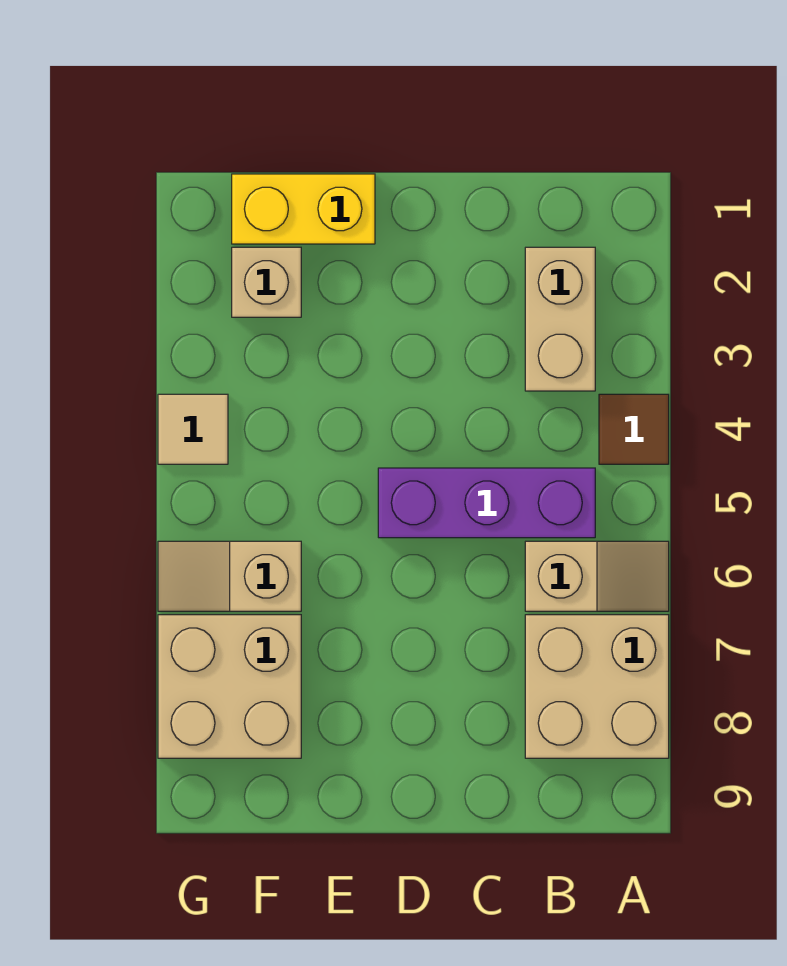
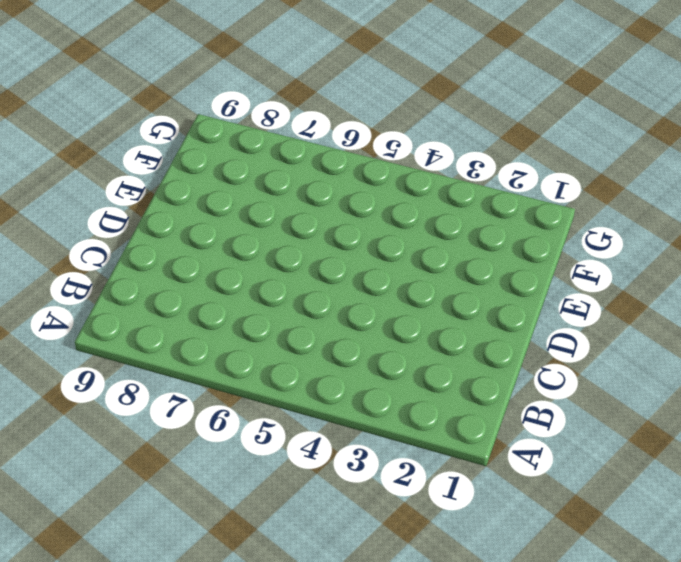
none -> brown 1x1 tile [599,394,669,464]
none -> tan 1x2 slope [525,541,669,611]

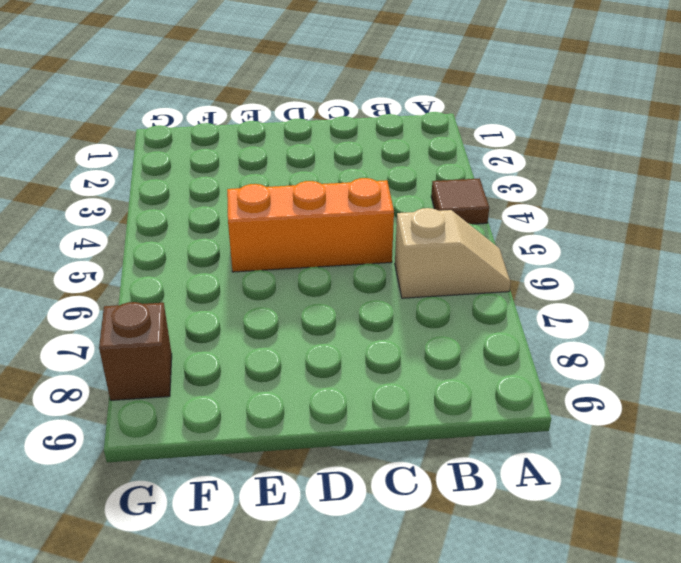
orange 1x3 brick [227,178,394,272] -> purple 1x3 brick [378,468,595,538]
brown 1x1 brick [99,302,172,400] -> tan 2x2 brick [158,615,301,758]
none -> tan 2x2 brick [525,615,669,758]
none -> tan 1x2 brick [525,247,595,391]

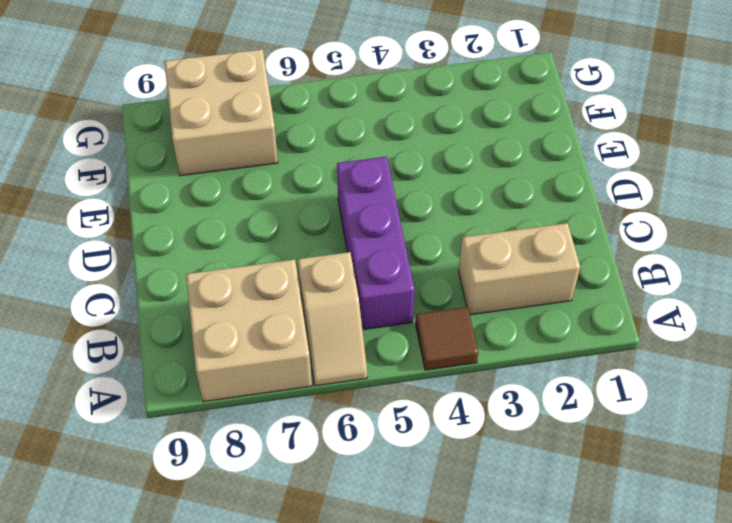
none -> yellow 1x2 brick [232,174,375,244]
none -> tan 1x1 brick [232,247,301,317]

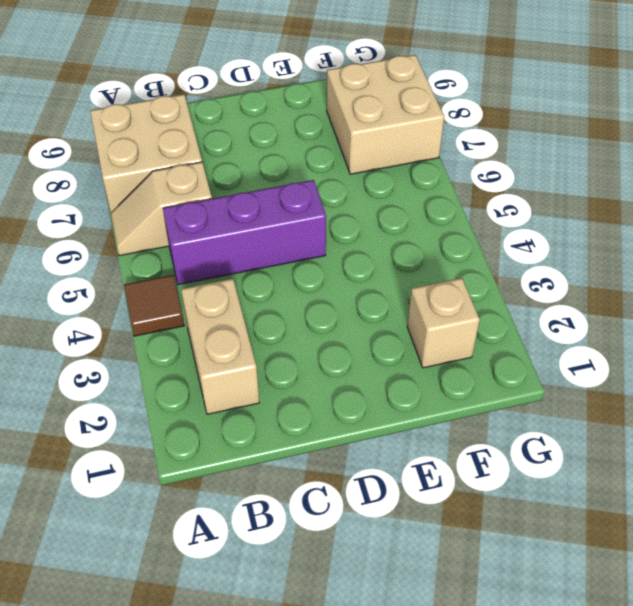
none -> yellow 1x2 brick [232,174,375,244]
none -> tan 1x2 slope [158,541,301,611]

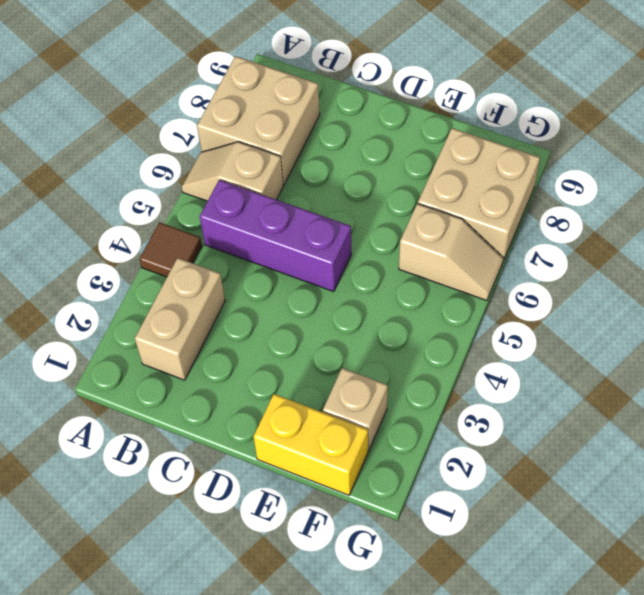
none -> tan 1x1 tile [158,394,228,464]

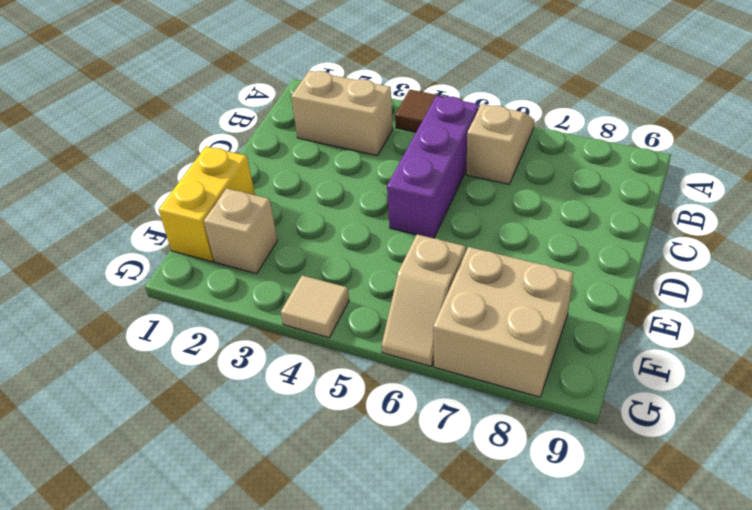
none -> tan 2x2 brick [525,615,669,758]

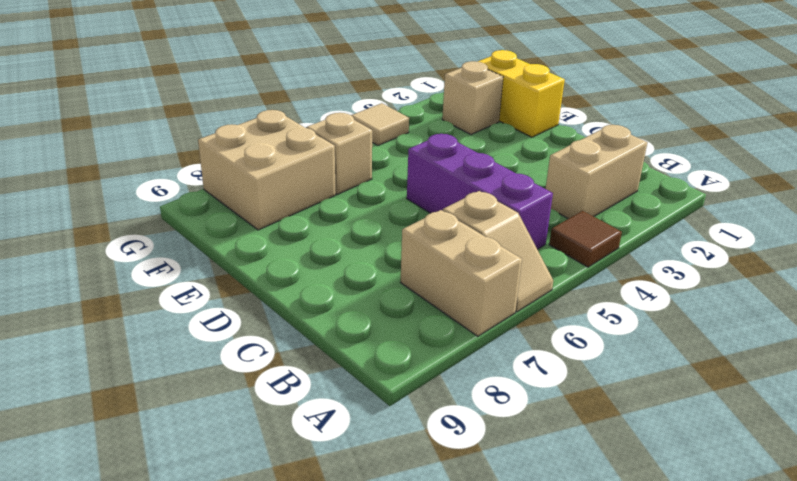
tan 1x2 brick [401,210,522,336] -> tan 2x2 brick [525,615,669,758]

